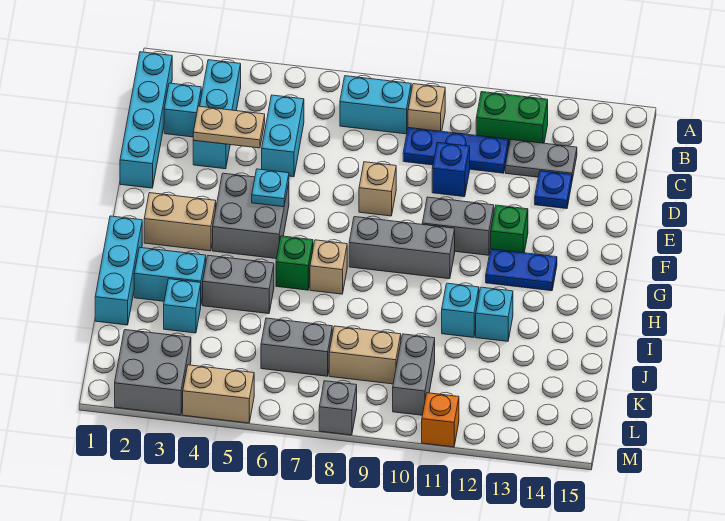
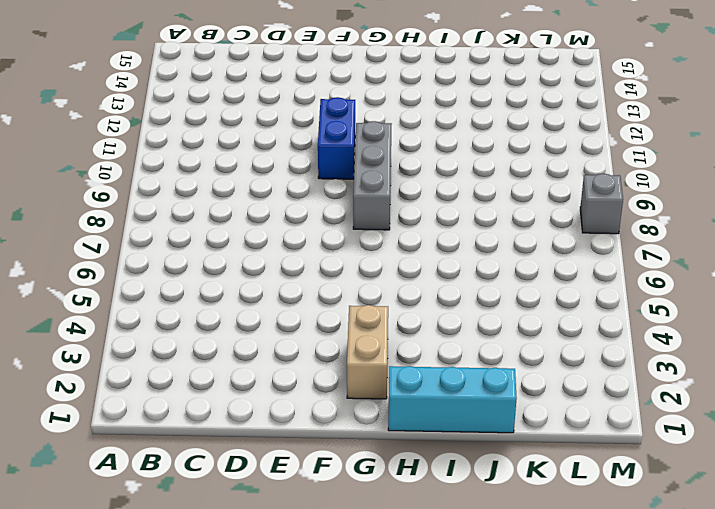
blue 1x2 brick [318,97,355,179] -> grey 1x2 brick [422,197,494,255]
none -> cyan 1x4 brick [120,52,172,188]
none -> cyan 1x3 brick [193,60,241,169]
none -> cyan 1x2 brick [340,76,411,134]
none -> tan 1x1 brick [408,84,445,131]

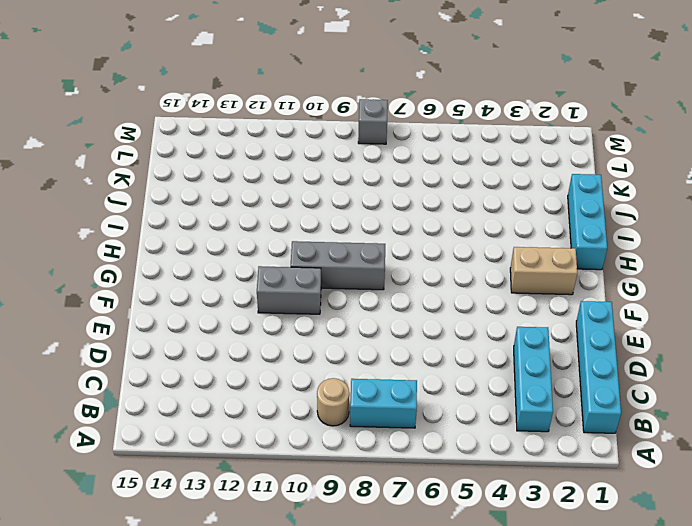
tan 1x1 round brick [317,378,349,426] -> tan 1x1 brick [408,84,445,131]
none -> green 1x2 brick [476,92,548,144]
none -> cyan 1x1 brick [164,83,201,137]
none -> cyan 1x2 brick [262,95,304,177]
none -> blue 1x3 plate [403,128,509,173]

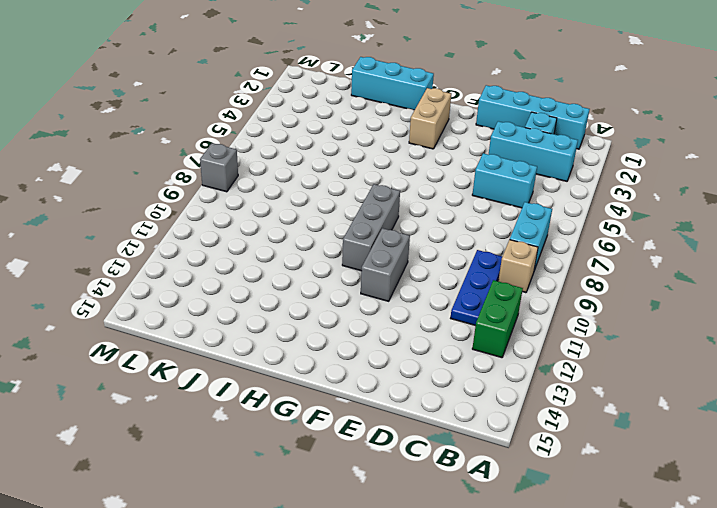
none -> grey 1x2 plate [506,140,577,180]
none -> blue 1x1 brick [432,142,470,197]
none -> blue 1x1 plate [535,171,572,209]
none -> tan 1x1 brick [359,162,396,216]

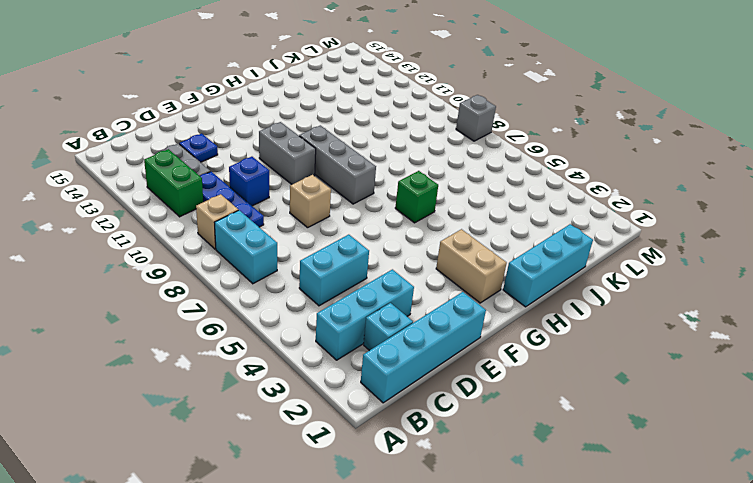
none -> grey 2x2 brick [213,173,289,259]
none -> green 1x1 brick [491,205,528,253]
none -> blue 1x2 plate [486,249,557,291]
none -> tan 1x1 brick [310,240,347,294]

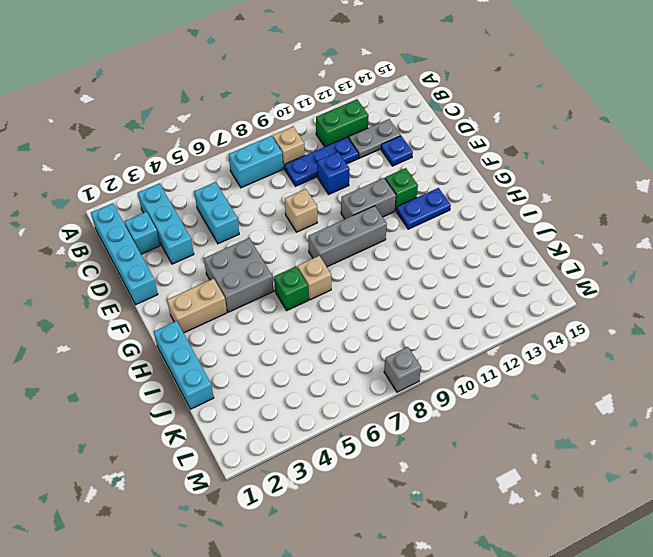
none -> cyan 1x2 brick [134,247,206,303]
none -> grey 1x2 brick [203,255,274,314]
none -> cyan 1x1 brick [442,283,479,337]
none -> cyan 1x1 brick [476,287,513,341]

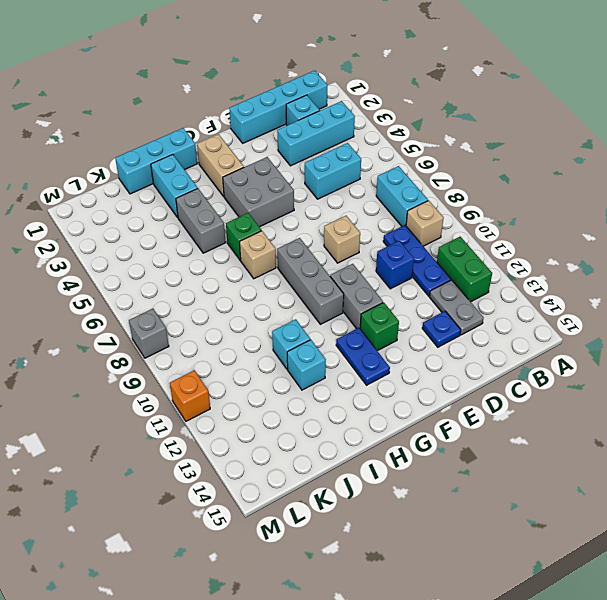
none -> cyan 1x1 brick [164,279,201,333]
none -> grey 1x2 brick [261,318,332,376]
none -> tan 1x2 brick [329,326,401,384]
none -> grey 1x2 brick [393,334,435,415]

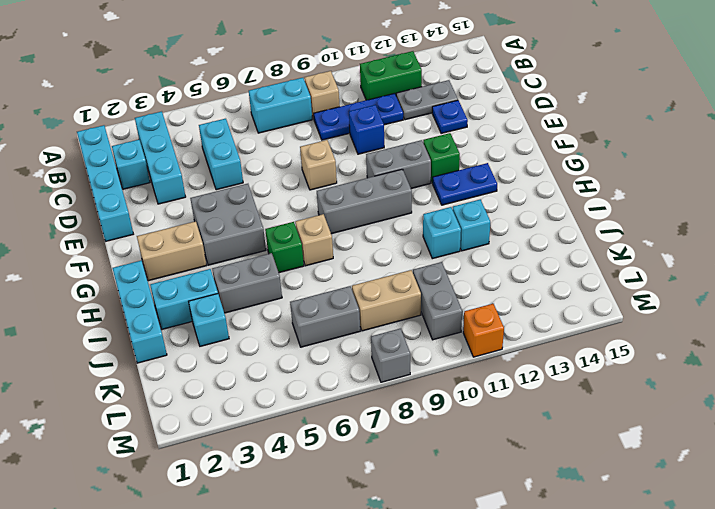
none -> grey 2x2 brick [115,330,191,415]
none -> tan 1x2 brick [183,365,254,423]
none -> tan 1x2 plate [193,106,265,148]
none -> cyan 1x1 plate [252,169,289,207]

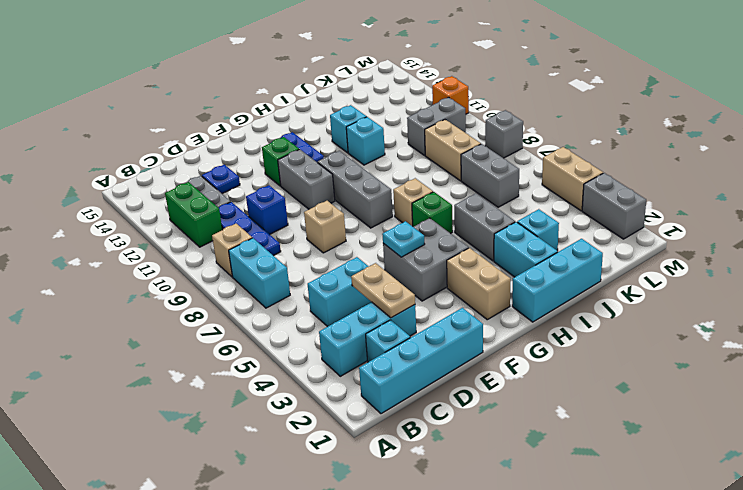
grey 1x2 brick [582,173,646,239] -> grey 2x2 brick [115,330,191,415]

